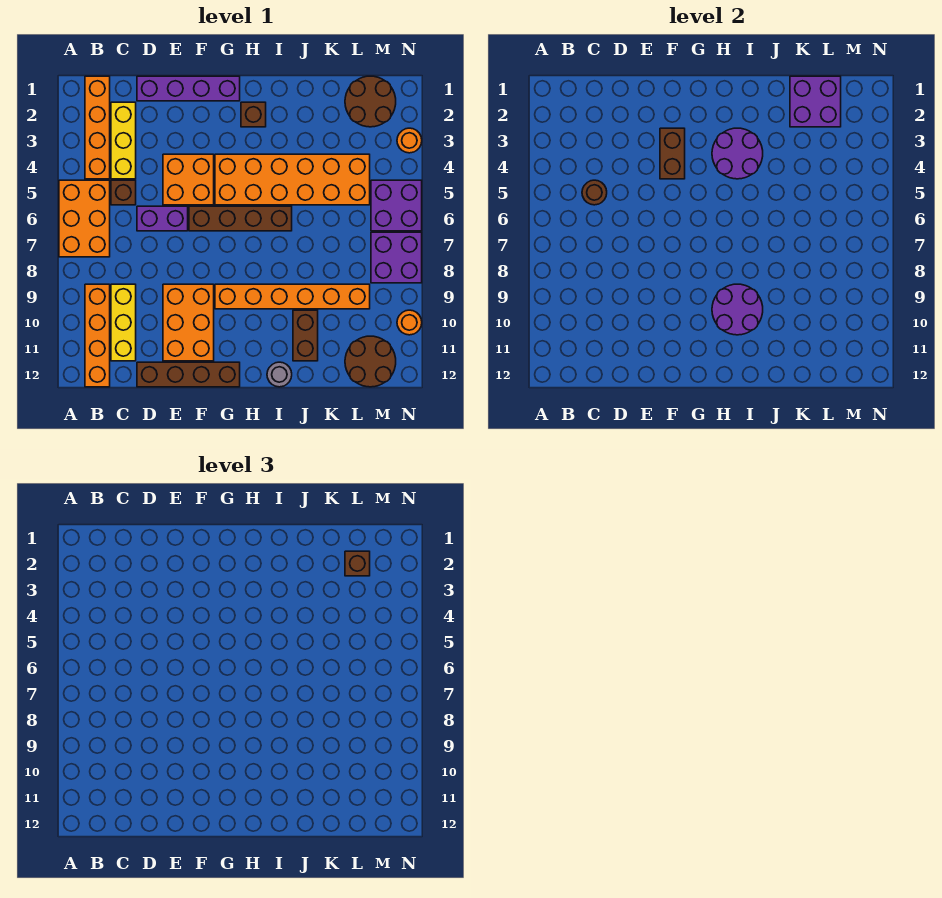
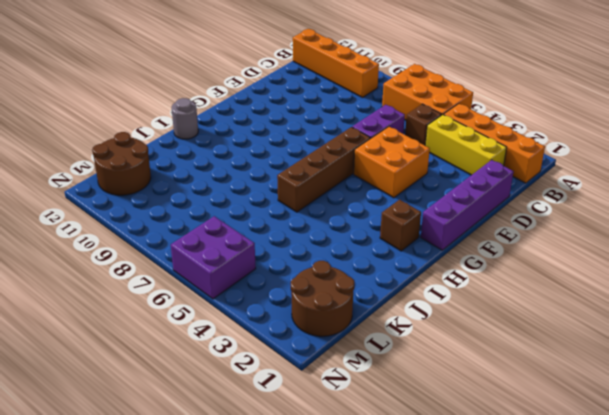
none -> yellow 1x3 brick [111,284,136,361]
none -> brown 1x4 brick [137,362,240,387]
none -> orange 2x3 brick [163,284,214,361]

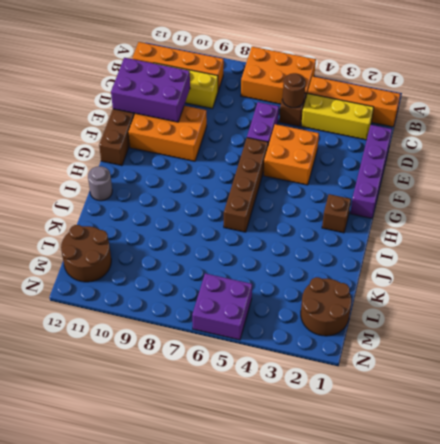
purple 2x3 brick [111,58,190,122] -> none
none -> orange 2x6 brick [215,154,370,205]
none -> orange 1x6 brick [215,284,370,309]
none -> brown 1x2 brick [293,310,318,361]

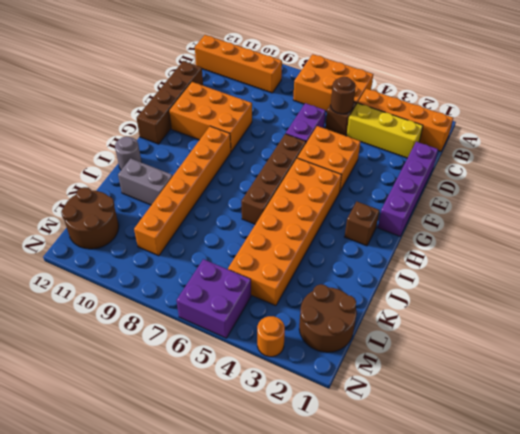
grey 1x2 brick [118,159,173,205] -> brown 1x2 brick [293,310,318,361]
none -> yellow 1x3 brick [111,284,136,361]
none -> purple 2x2 brick [371,232,422,283]
none -> orange 1x1 round brick [397,310,422,335]

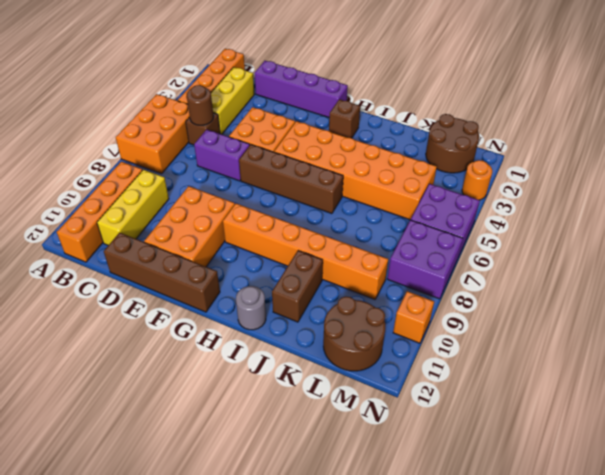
orange 1x1 brick [393,291,434,343] -> orange 1x1 round brick [397,310,422,335]
none -> brown 1x2 brick [660,128,685,179]
none -> purple 2x2 round brick [712,128,763,179]
none -> purple 2x2 round brick [712,284,763,335]

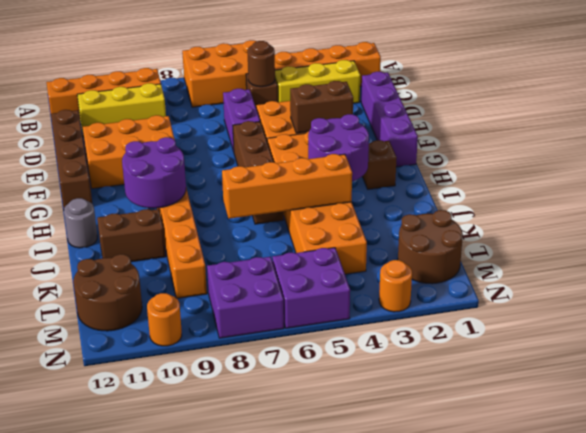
orange 1x4 brick [222,154,352,219] -> none
none -> purple 2x2 brick [790,76,841,127]
none -> brown 1x1 brick [345,551,370,576]

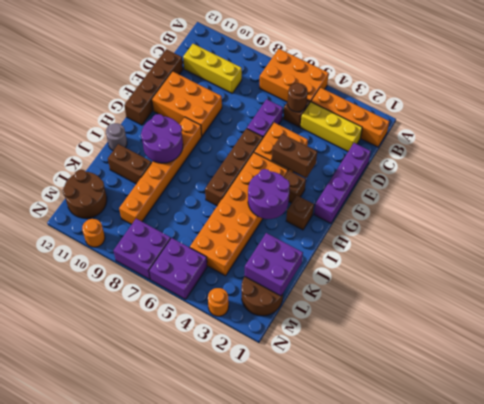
brown 1x1 brick [284,171,306,203] -> brown 1x1 brick moved to [345,551,370,576]
none -> orange 1x4 brick [85,284,110,387]

